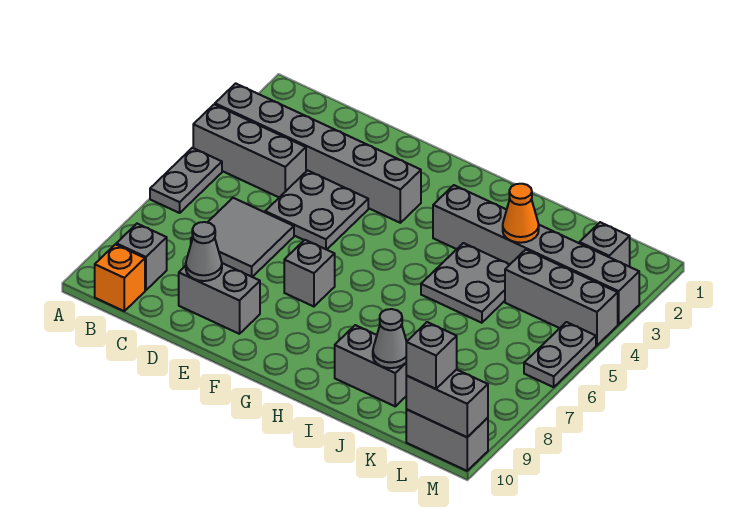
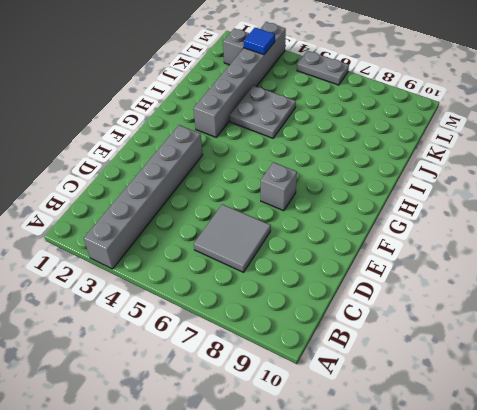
blue 1x1 tile [244,28,275,55] -> none
none -> grey 1x3 brick [193,105,306,197]
none -> grey 1x2 plate [150,148,222,213]
none -> grey 1x1 brick [116,224,167,290]

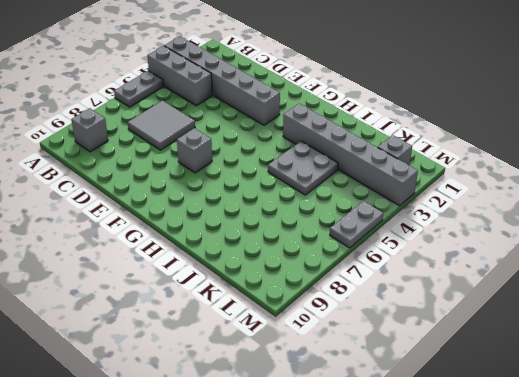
none -> orange 1x1 brick [95,244,145,311]
none -> grey 2x2 plate [265,170,368,250]
none -> grey 1x2 brick [179,263,260,334]

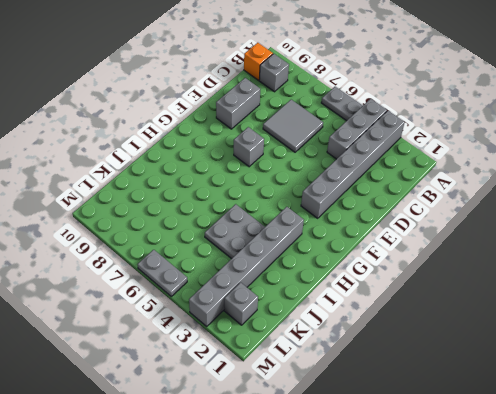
none -> grey 2x2 plate [265,170,368,250]
none -> grey 1x2 brick [335,325,407,406]
none -> grey 1x3 brick [505,250,618,345]

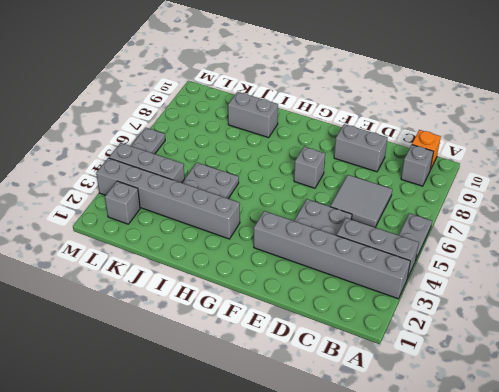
none -> grey 1x2 brick [406,410,488,471]
none -> grey 1x1 cone [186,222,222,281]
none -> orange 1x1 cone [503,184,539,243]

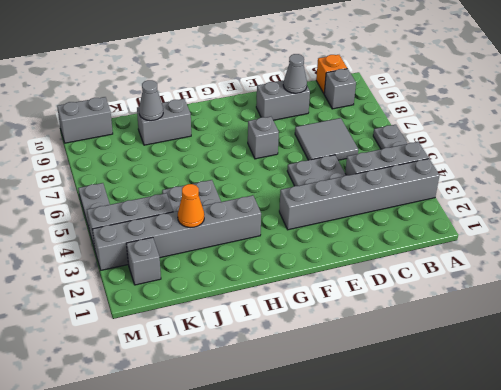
none -> grey 1x2 brick [406,369,488,437]
none -> grey 1x1 brick [406,322,457,389]

